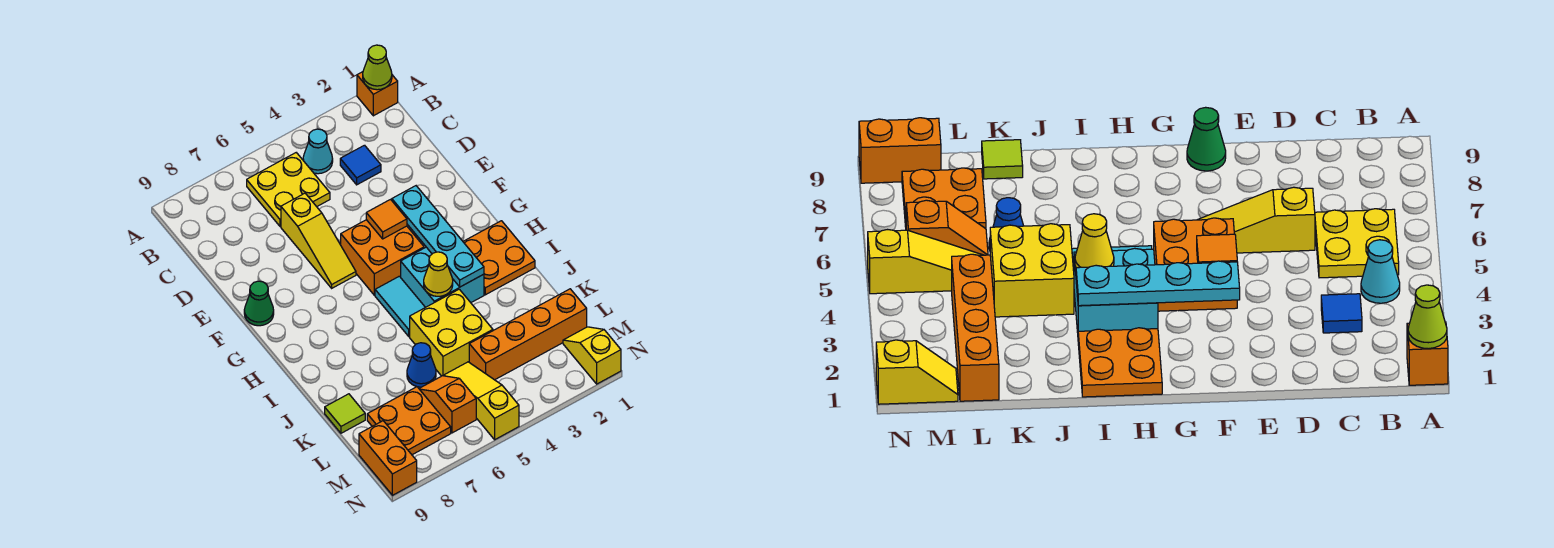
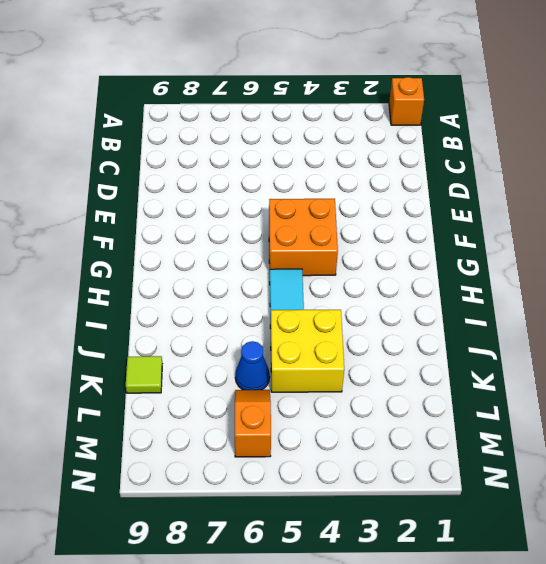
none -> cyan 1x1 cone [303,129,333,174]
none -> yellow 2x2 plate [247,153,330,227]
none -> blue 1x1 tile [340,145,381,185]

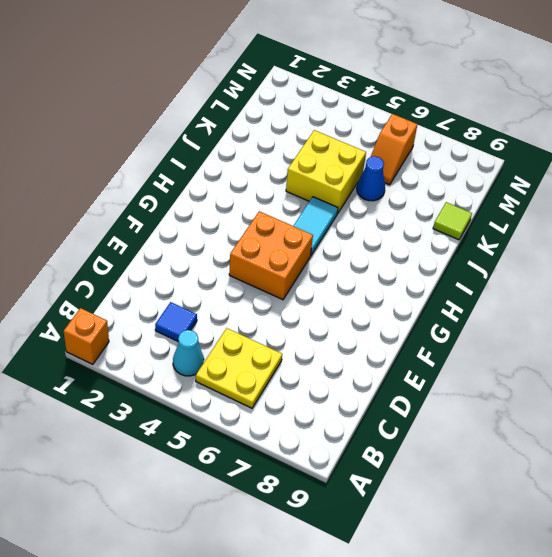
none -> yellow 1x3 slope [281,193,356,288]
none -> green 1x1 cone [244,281,274,326]
none -> orange 2x2 plate [463,221,535,295]

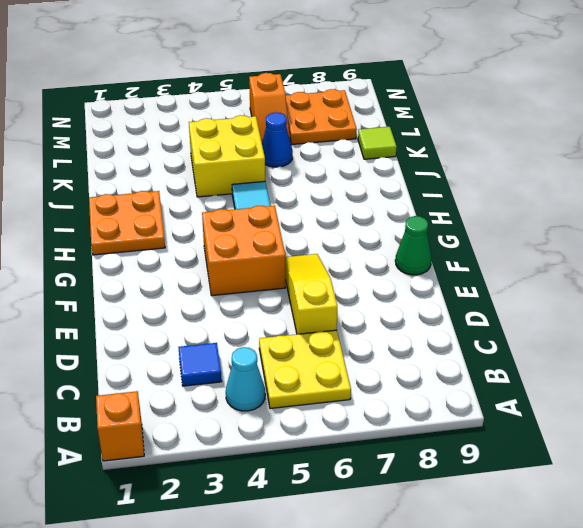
none -> cyan 2x2 brick [401,247,484,307]
none -> orange 1x4 brick [469,289,587,380]
none -> yellow 1x3 slope [444,362,519,440]

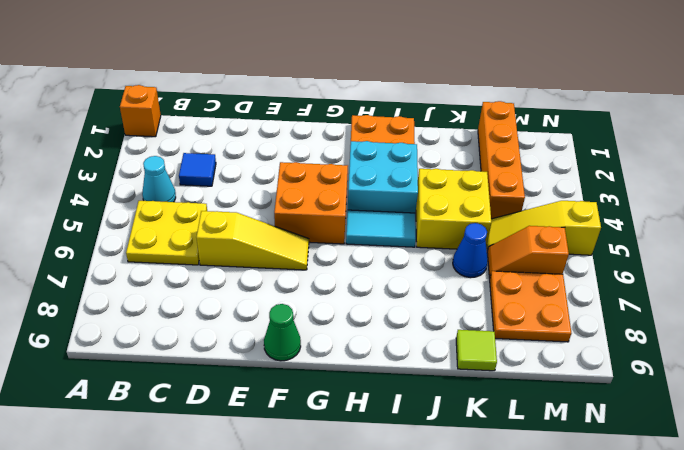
none -> yellow 1x2 slope [563,327,621,384]
none -> orange 1x2 brick [359,421,417,495]
none -> lime 1x1 cone [363,45,392,90]

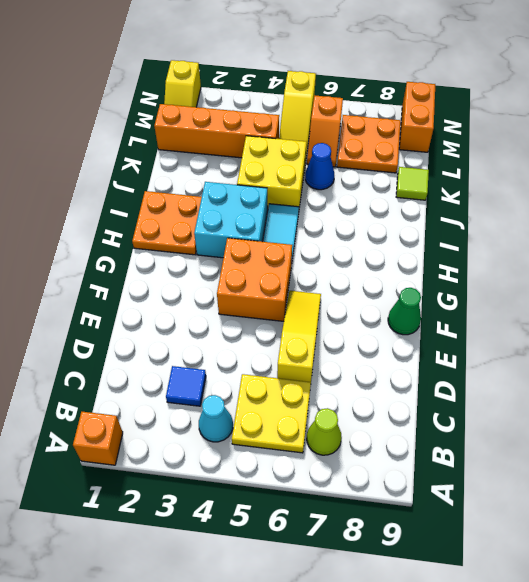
lime 1x1 cone [307,408,342,455] -> lime 1x1 cone moved to [363,45,392,90]
none -> cyan 1x4 plate [392,186,484,287]
none -> orange 1x1 tile [366,200,407,239]
none -> yellow 1x1 cone [424,252,453,296]

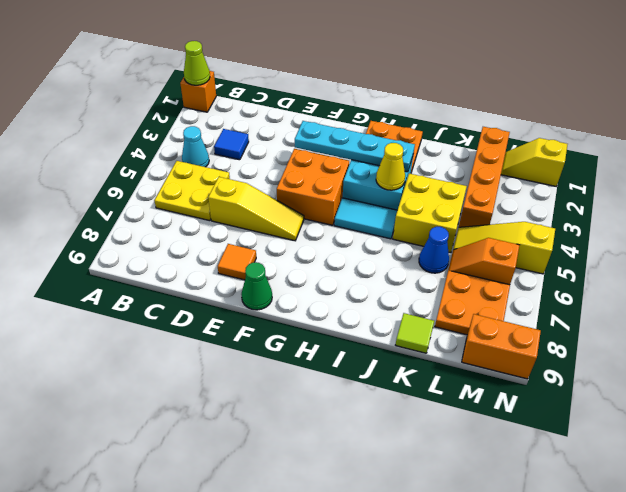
orange 1x1 tile [218,244,256,280] -> orange 1x1 tile moved to [366,200,407,239]

